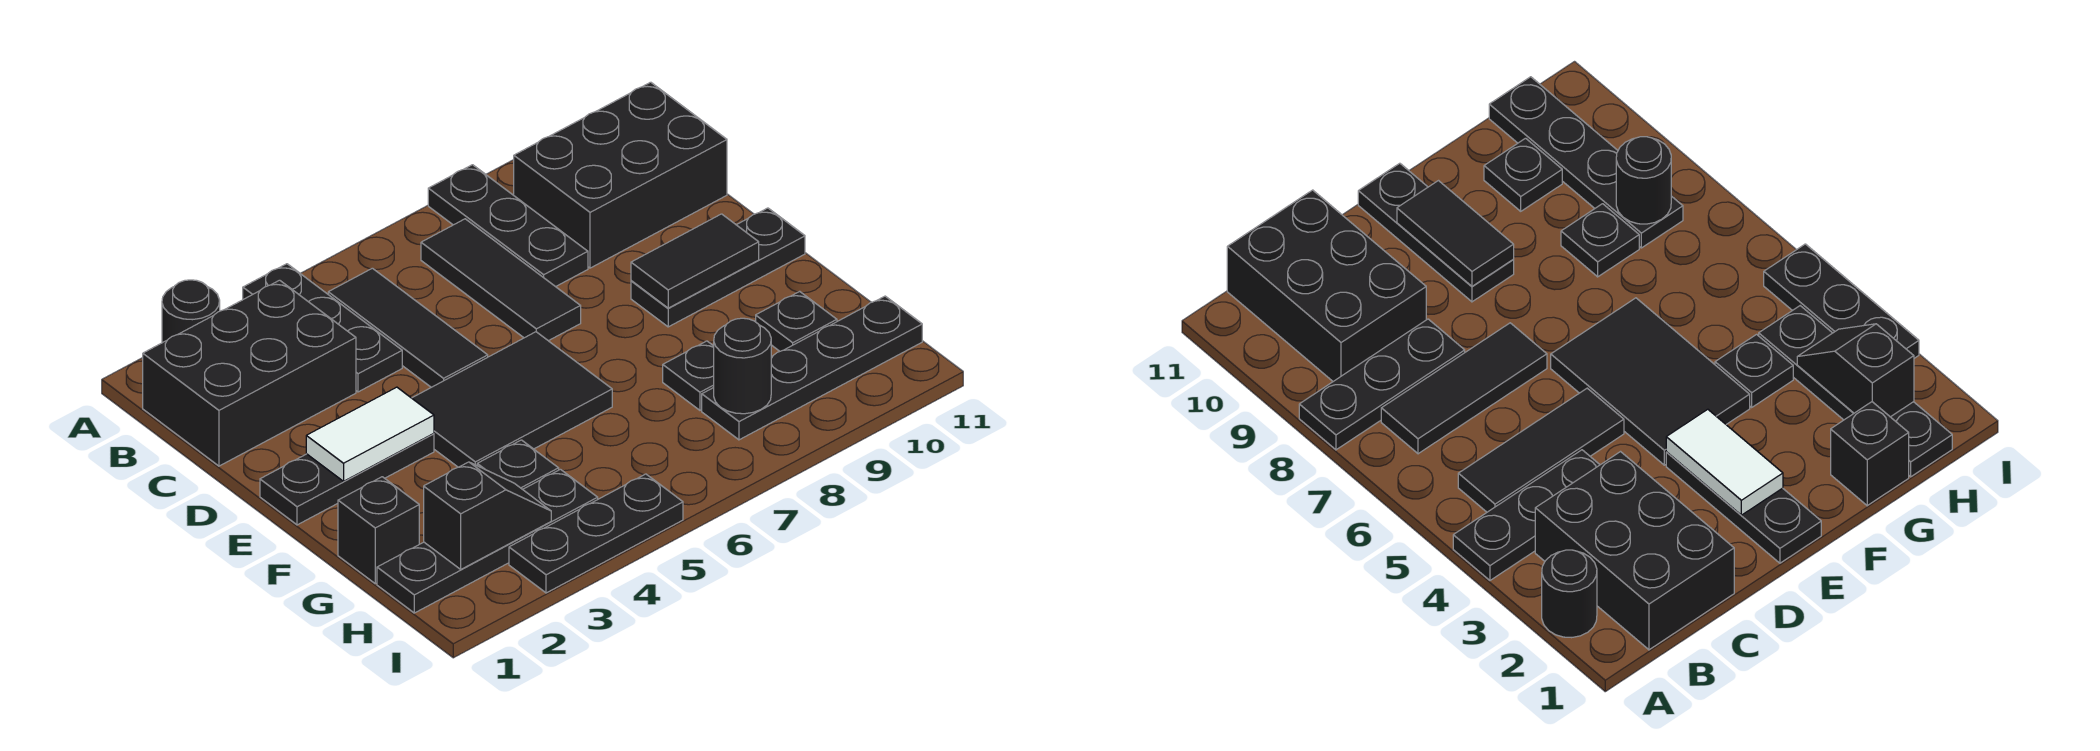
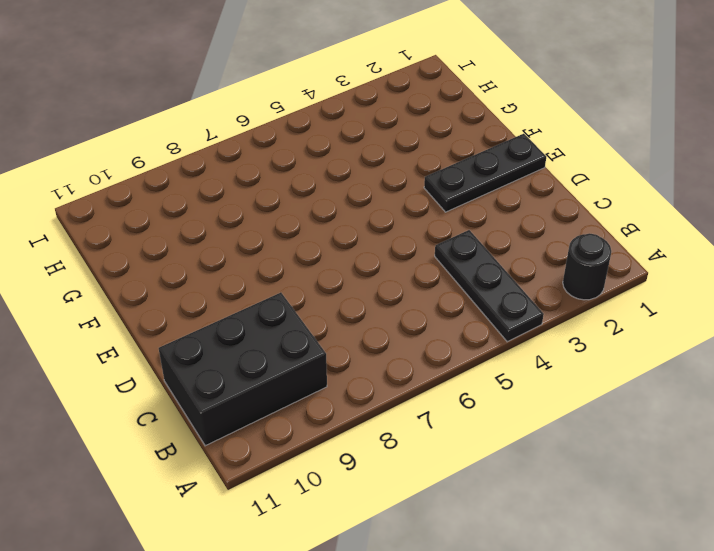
none -> black 1x3 plate [428,165,588,287]
none -> black 2x3 brick [143,280,356,466]
none -> black 1x3 tile [328,268,488,387]

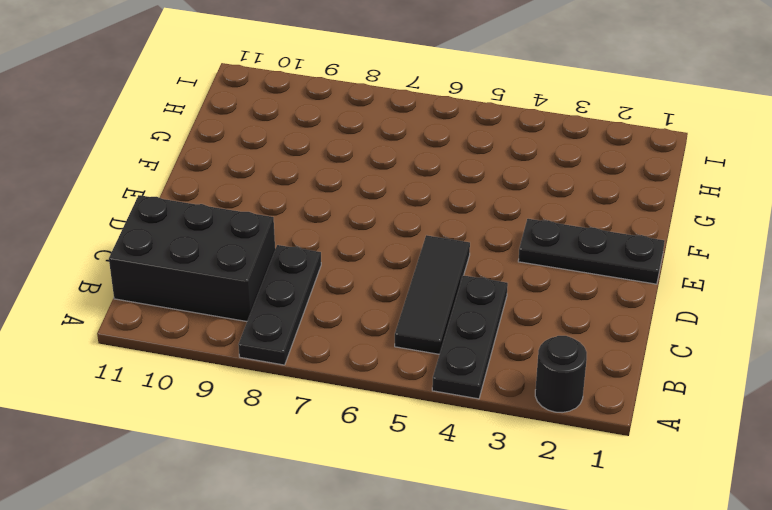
none -> black 2x3 brick [143,280,356,466]
none -> black 1x3 tile [421,219,581,341]
none -> black 2x3 tile [412,332,612,467]

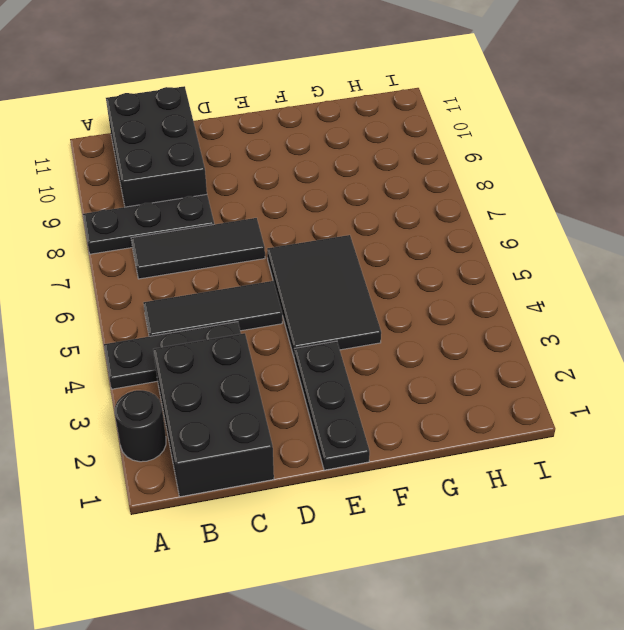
none -> black 1x3 plate [631,208,805,327]
none -> black 1x1 brick [338,477,419,584]
none -> black 1x1 plate [477,440,559,489]

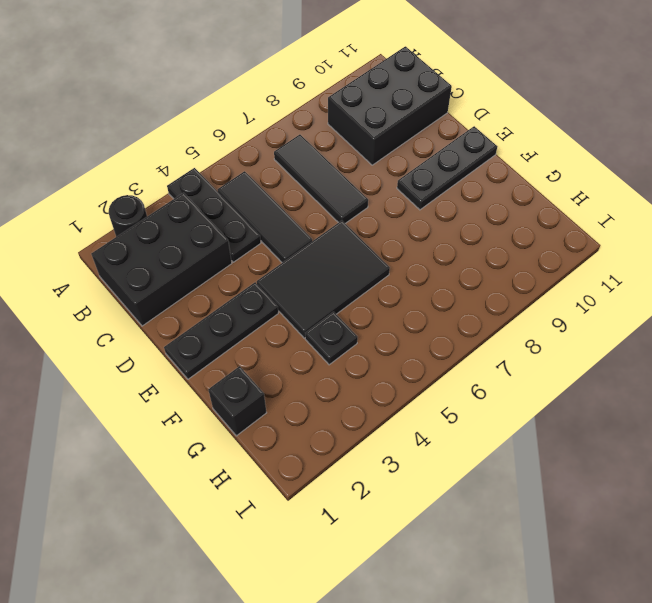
none -> black 1x3 plate [428,165,588,287]
none -> black 1x1 plate [663,341,714,410]
none -> black 1x1 plate [756,291,837,351]

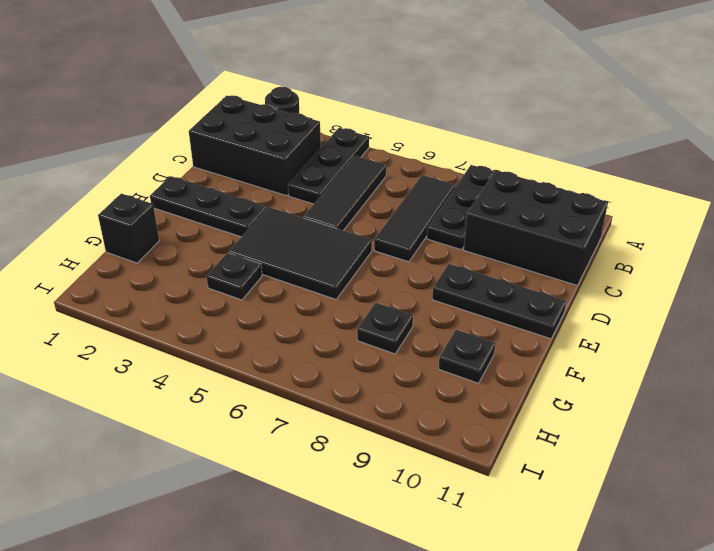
none -> black 1x4 plate [377,469,598,613]
none -> black 1x4 plate [702,296,922,440]
none -> black 1x3 plate [509,474,683,593]

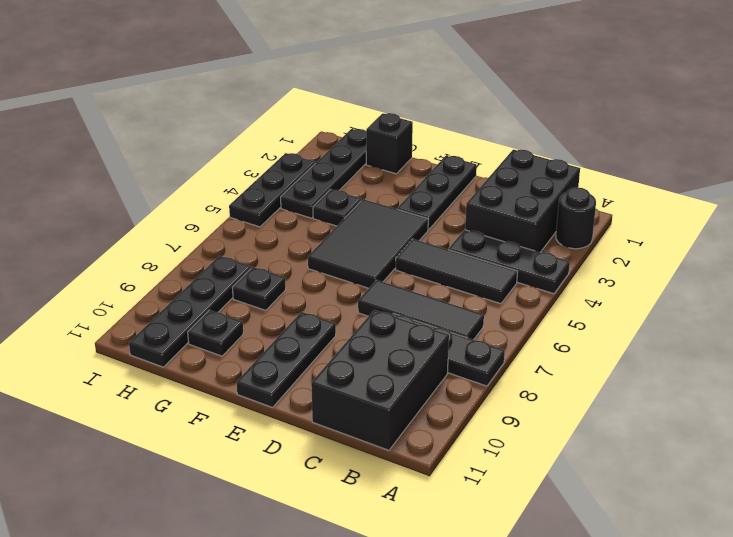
none -> white 1x2 tile [306,387,434,481]
none -> black 1x2 tile [631,214,759,308]
none -> black 1x2 slope [424,462,551,569]

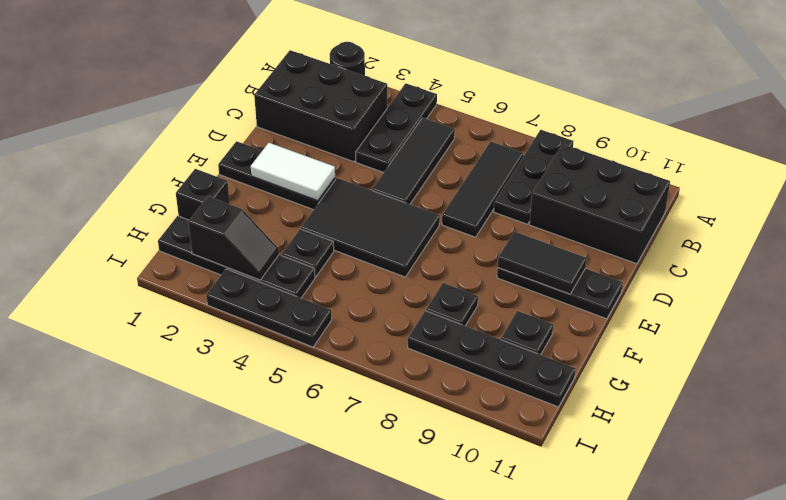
none -> black 1x1 round brick [714,318,771,414]

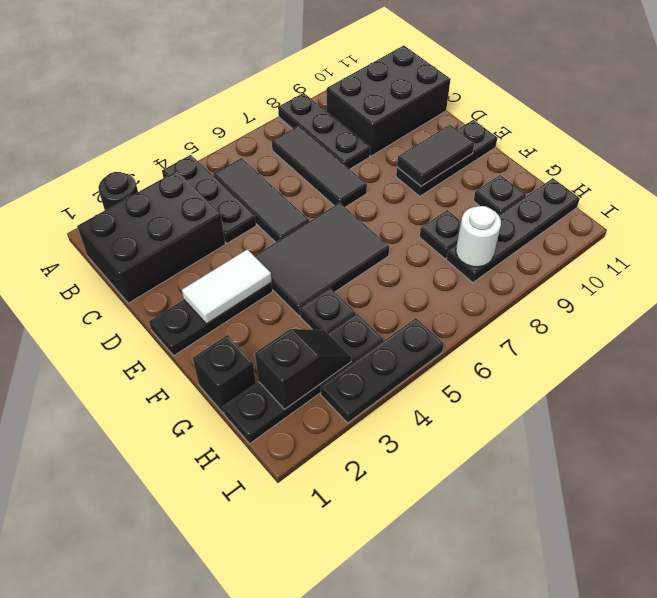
white 1x1 round brick [456,206,501,267] -> black 1x1 round brick [714,318,771,414]

